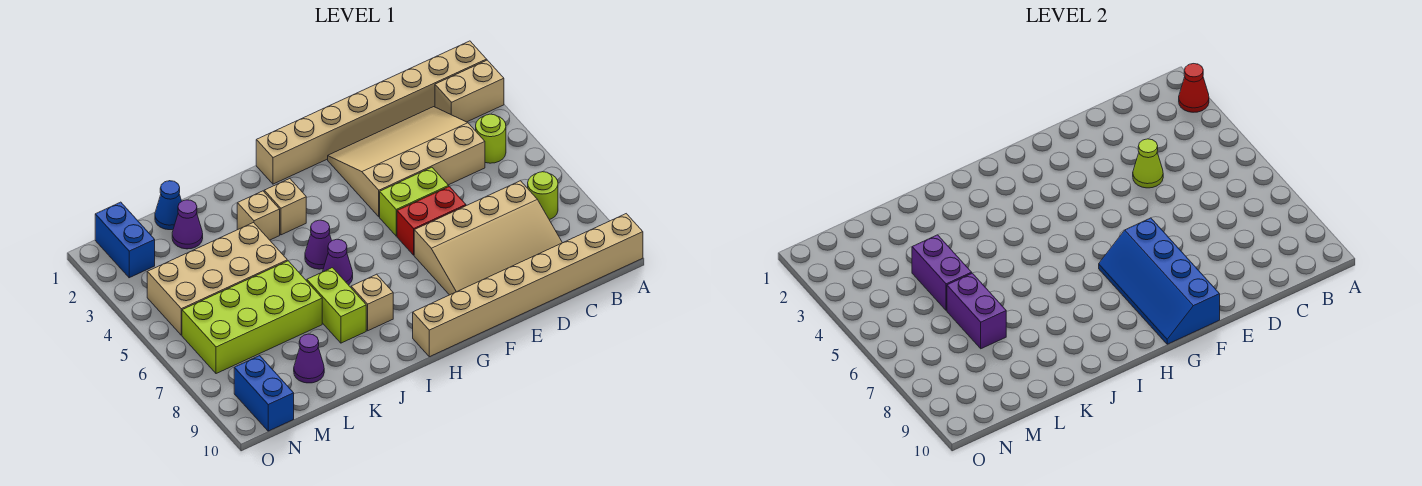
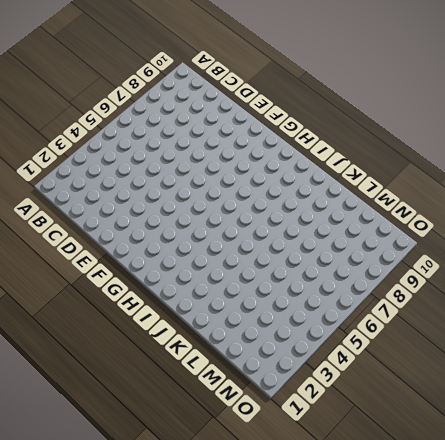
none -> tan 1x8 brick [256,41,487,184]
none -> tan 1x2 brick [435,60,504,122]
none -> tan 1x8 brick [413,214,643,357]

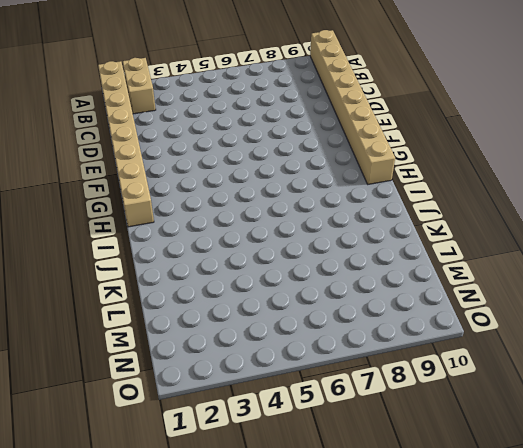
none -> lime 1x1 round brick [476,114,506,163]
none -> lime 1x1 round brick [528,172,558,220]
none -> tan 3x4 slope [328,107,485,217]

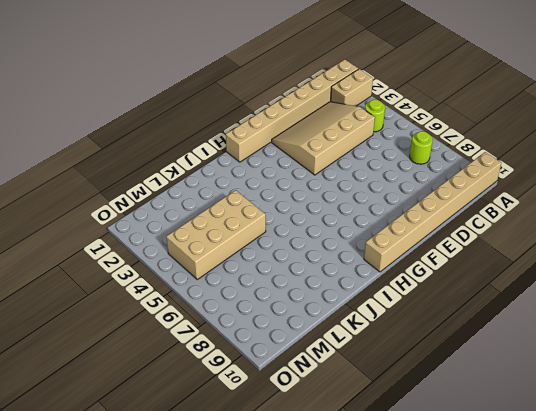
none -> tan 3x4 slope [414,181,562,295]
none -> lime 1x2 brick [380,167,449,236]
none -> red 1x2 brick [397,186,466,255]

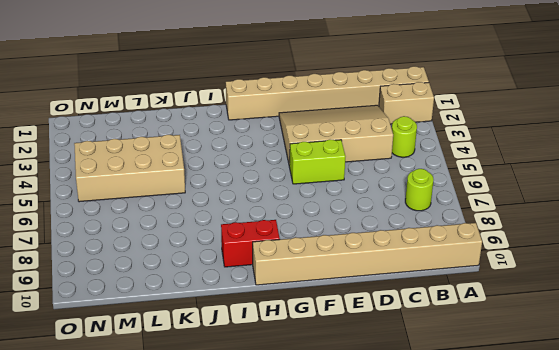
red 1x2 brick [221,220,280,267] -> red 1x2 brick moved to [397,186,466,255]
none -> tan 3x4 slope [414,181,562,295]
none -> tan 1x1 brick [264,178,306,235]
none -> purple 1x1 cone [305,220,332,269]

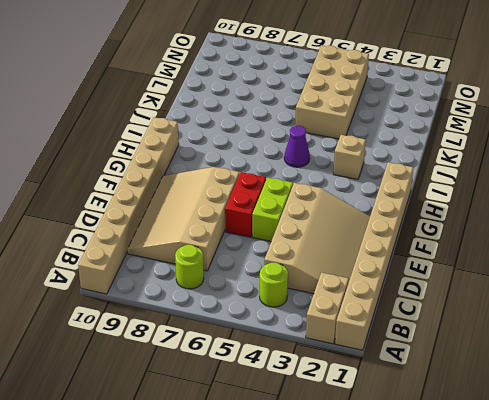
none -> purple 1x1 cone [323,239,353,285]
none -> tan 1x1 brick [351,274,393,331]
none -> tan 1x1 brick [237,191,280,240]

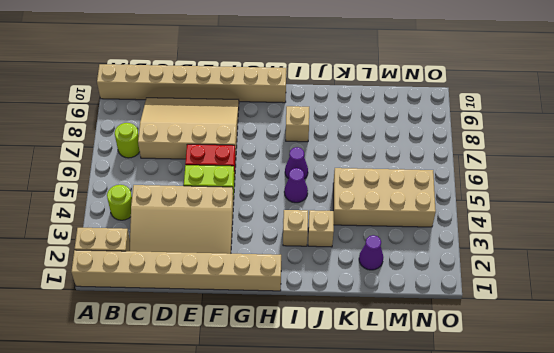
none -> lime 1x2 brick [307,268,366,343]
none -> lime 2x4 brick [182,261,322,374]
none -> blue 1x1 cone [155,181,182,230]

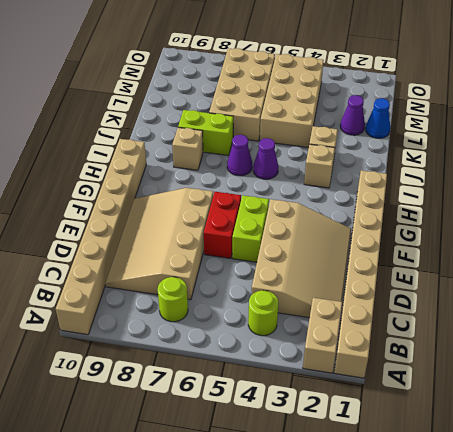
tan 2x4 brick [209,48,275,141] -> lime 2x4 brick [182,261,322,374]
none -> purple 1x1 cone [294,334,324,383]
none -> blue 1x2 brick [95,202,155,278]
none -> blue 1x2 brick [234,355,294,431]

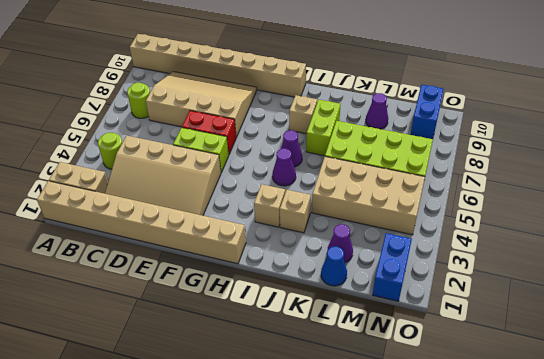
none -> red 1x1 cone [1179,64,1209,112]
none -> lime 1x1 cone [1133,139,1163,188]
none -> blue 2x4 slope [1099,218,1220,344]

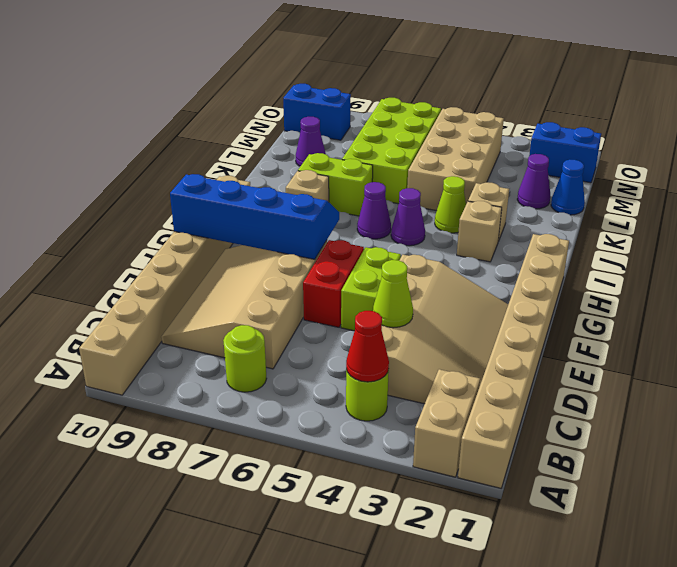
red 1x1 cone [346,311,389,382] -> red 1x1 cone moved to [1179,64,1209,112]
lime 1x1 cone [435,176,466,233] -> none
none -> purple 1x2 brick [912,235,972,310]
none -> purple 1x2 brick [947,273,1006,349]

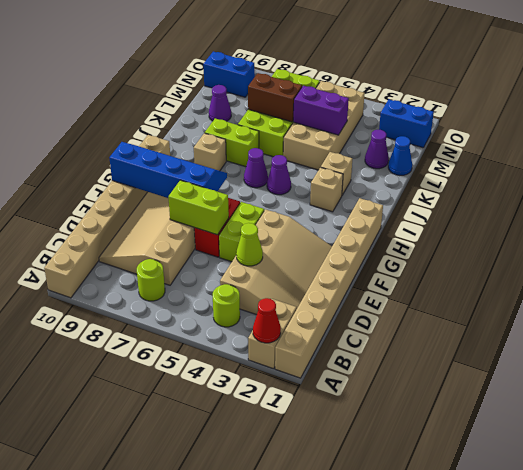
lime 1x2 brick [168,180,229,235] -> none
brown 1x2 brick [248,73,302,122] -> purple 1x2 brick [947,273,1006,349]

